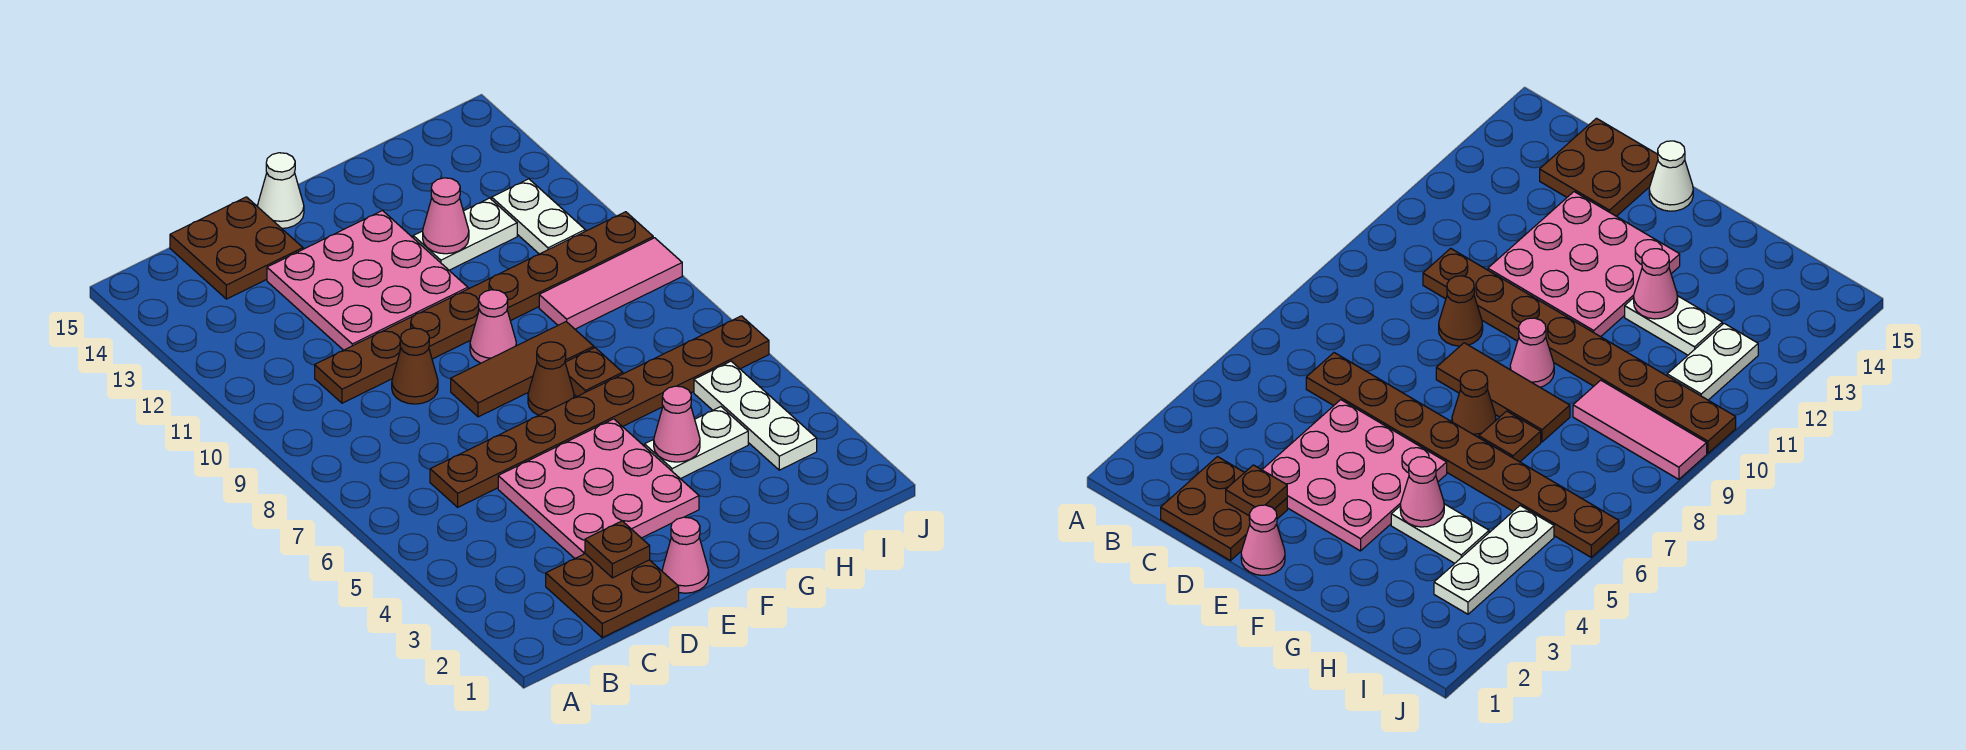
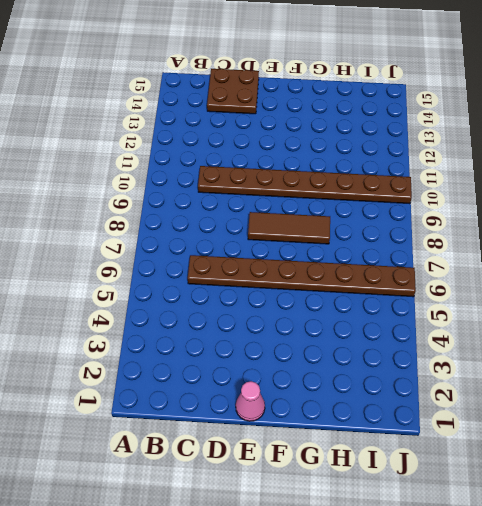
none -> brown 2x2 plate [546,554,679,638]
none -> pink 3x3 plate [498,419,699,558]
none -> brown 1x1 cone [392,328,438,404]

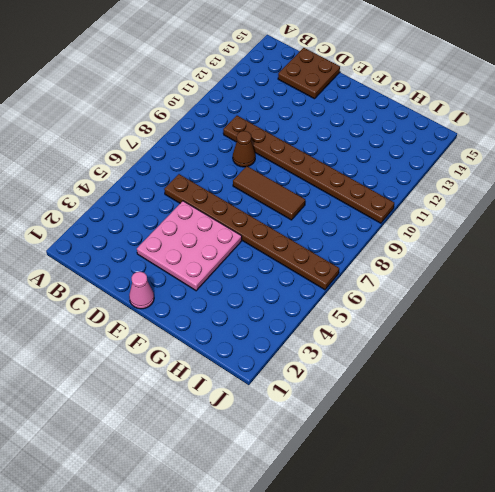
none -> brown 2x2 plate [546,554,679,638]
none -> pink 3x3 plate [267,211,468,350]
none -> white 1x1 cone [258,153,304,228]

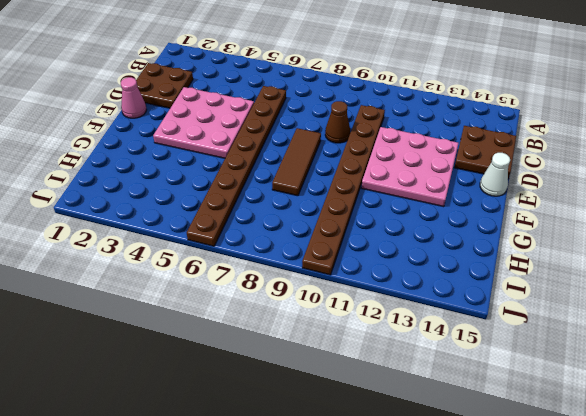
none -> brown 1x1 cone [528,342,574,415]
none -> pink 1x1 cone [470,290,516,363]
none -> white 1x2 plate [645,407,748,479]

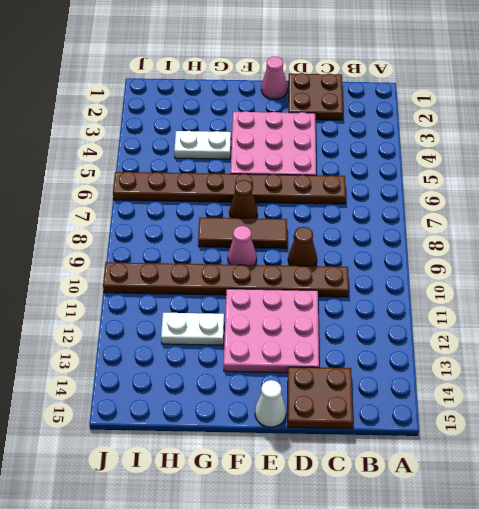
none -> brown 1x1 plate [565,348,623,397]
none -> pink 1x3 tile [539,238,682,329]
none -> white 1x3 plate [694,361,817,470]

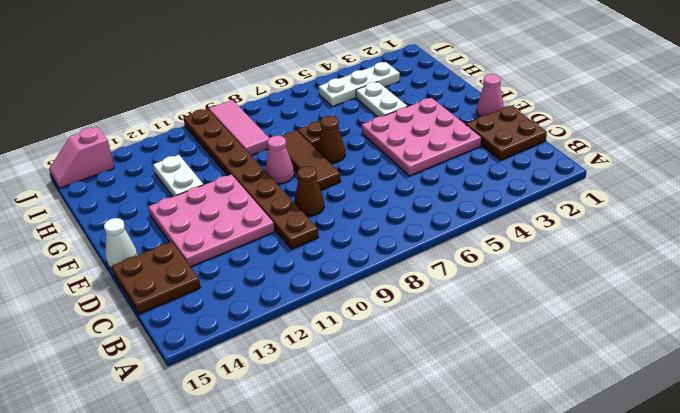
pink 1x2 slope [49,127,114,188] -> none
none -> brown 1x8 plate [430,316,769,507]
none -> white 1x2 plate [492,179,585,254]
none -> brown 1x1 plate [585,521,650,578]

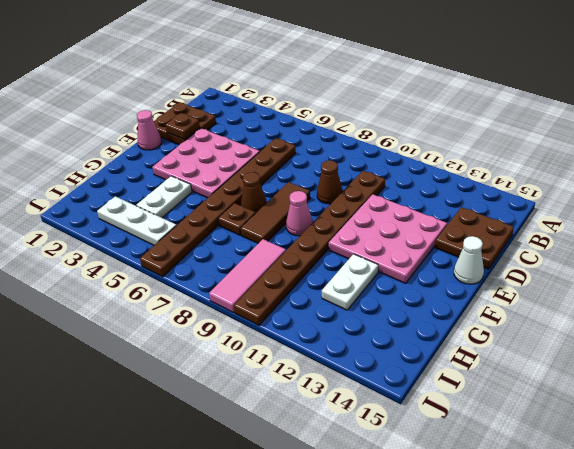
none -> white 1x2 plate [492,179,585,254]
none -> pink 1x1 cone [654,386,700,462]
none -> pink 1x1 cone [423,178,469,254]

